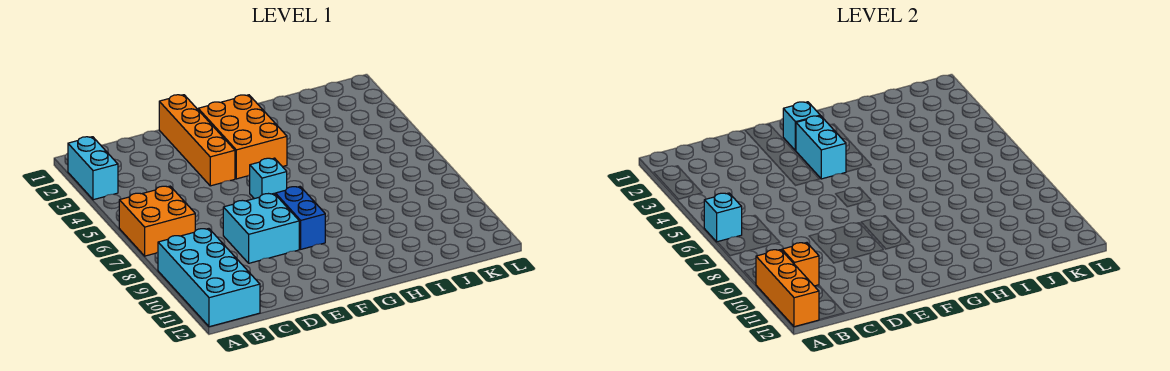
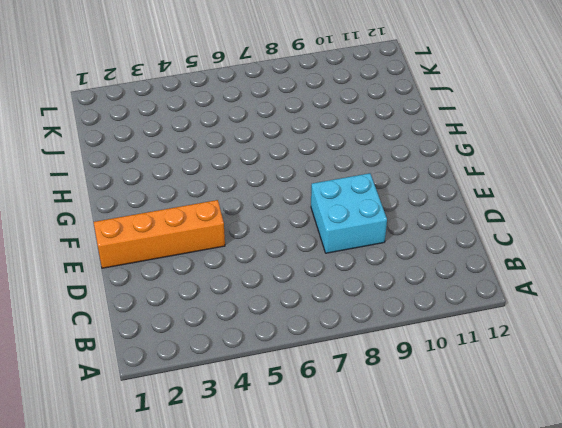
none -> cyan 1x2 brick [68,137,118,200]
none -> orange 2x2 brick [119,186,195,256]
none -> cyan 2x4 brick [158,229,260,327]

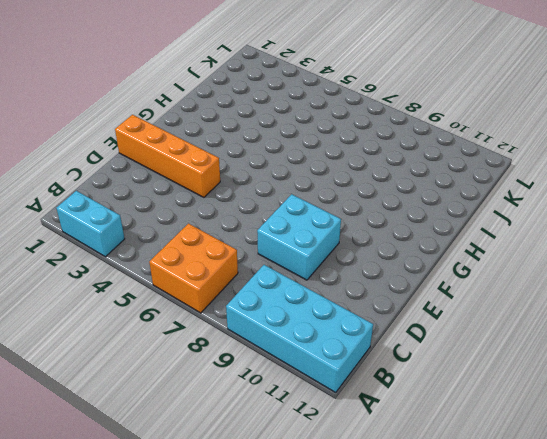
none -> orange 2x3 brick [198,95,287,179]
none -> cyan 1x1 brick [250,158,287,199]
none -> blue 1x2 brick [276,187,325,249]

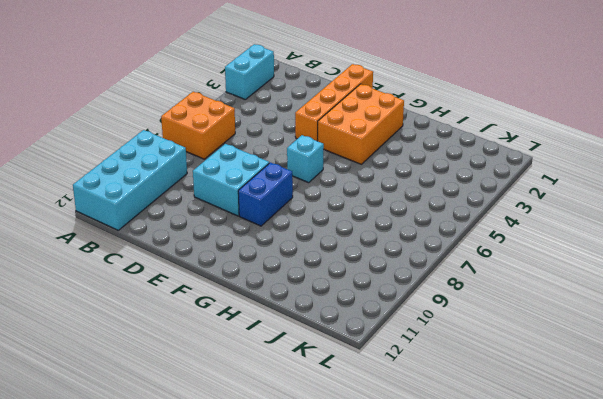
none -> cyan 1x1 brick [704,193,742,242]
none -> orange 1x3 brick [756,250,819,327]
none -> orange 1x1 brick [782,243,819,286]

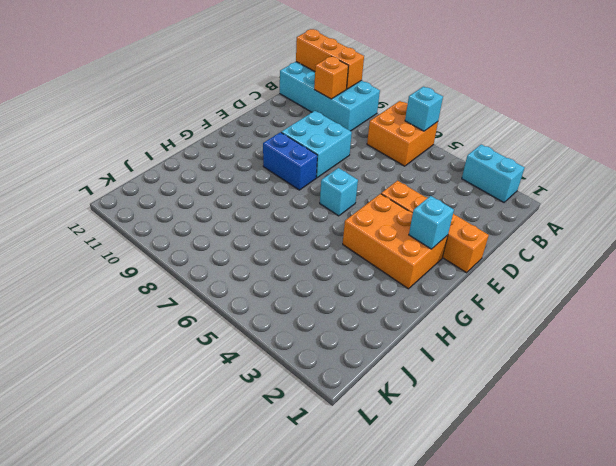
none -> cyan 1x2 brick [796,116,846,179]

